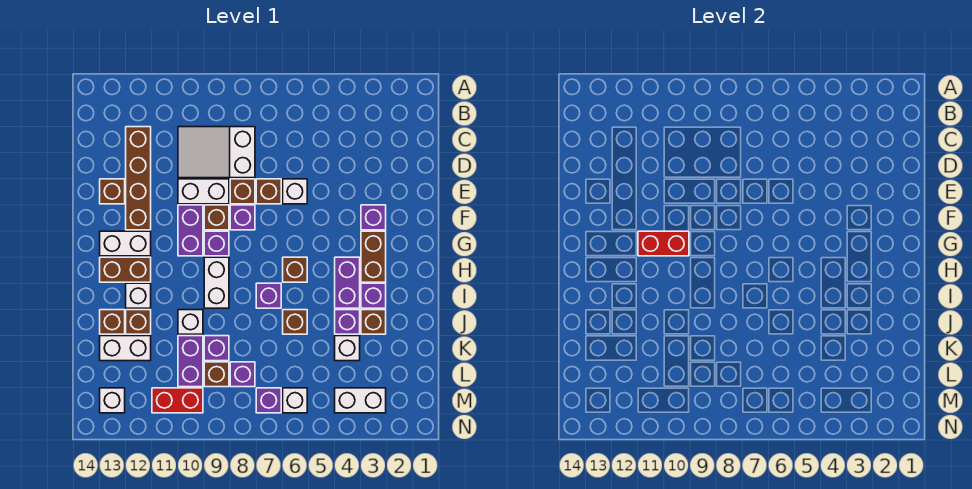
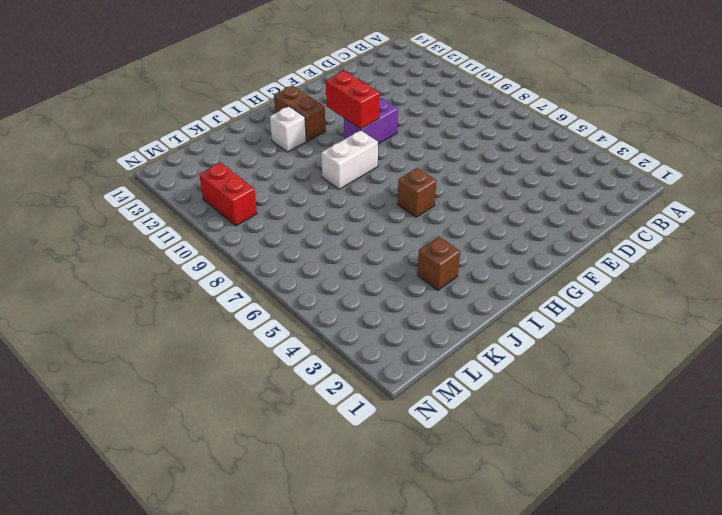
none -> white 2x3 slope [178,127,255,178]
none -> brown 1x4 brick [126,127,151,230]
none -> white 1x1 brick [283,179,307,204]
none -> brown 1x1 brick [256,179,281,204]

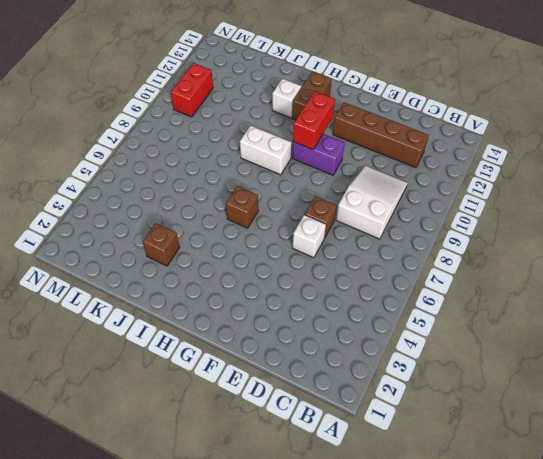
none -> brown 1x1 brick [230,179,255,204]
none -> white 1x2 brick [178,179,229,204]
none -> brown 1x1 brick [100,179,125,204]
none -> purple 1x1 brick [361,205,386,230]

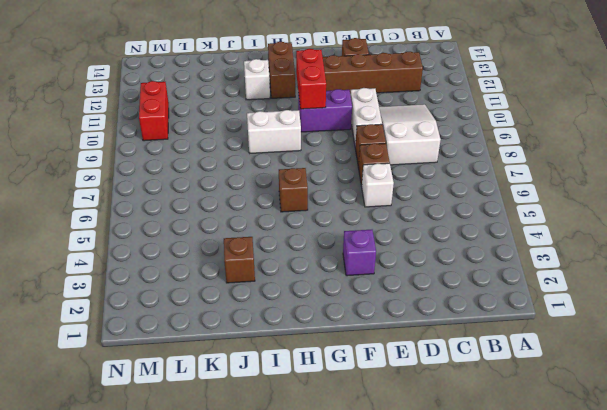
none -> purple 1x1 brick [230,205,255,230]
none -> brown 1x1 brick [204,205,229,230]
none -> brown 1x2 brick [361,231,386,282]
none -> purple 1x1 brick [204,231,229,256]

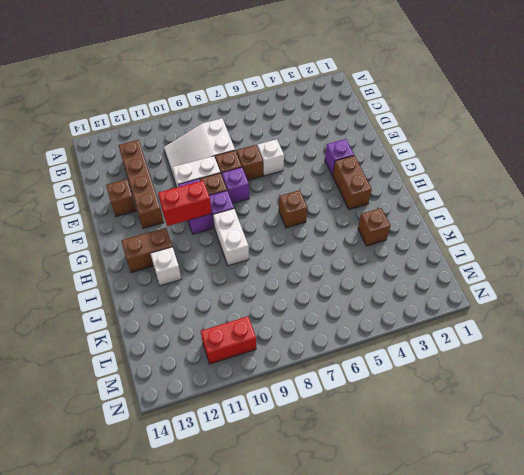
none -> white 1x2 brick [100,231,151,256]
none -> purple 1x2 brick [335,257,360,308]
none -> purple 1x1 brick [361,283,386,308]
none -> purple 1x1 brick [256,283,281,308]

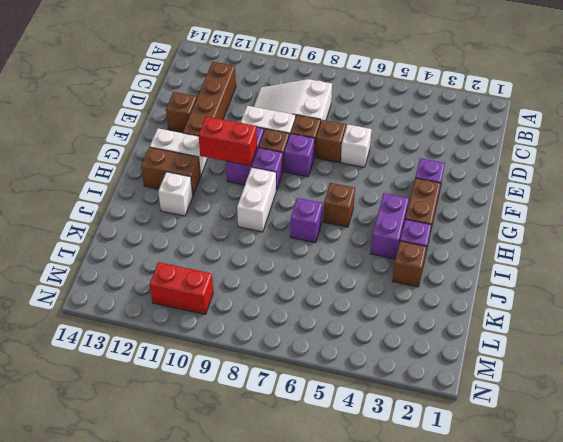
none -> purple 1x1 brick [335,310,360,334]
none -> brown 1x1 brick [283,310,307,334]
none -> white 1x1 brick [178,310,203,334]
none -> brown 1x1 brick [126,310,151,334]

